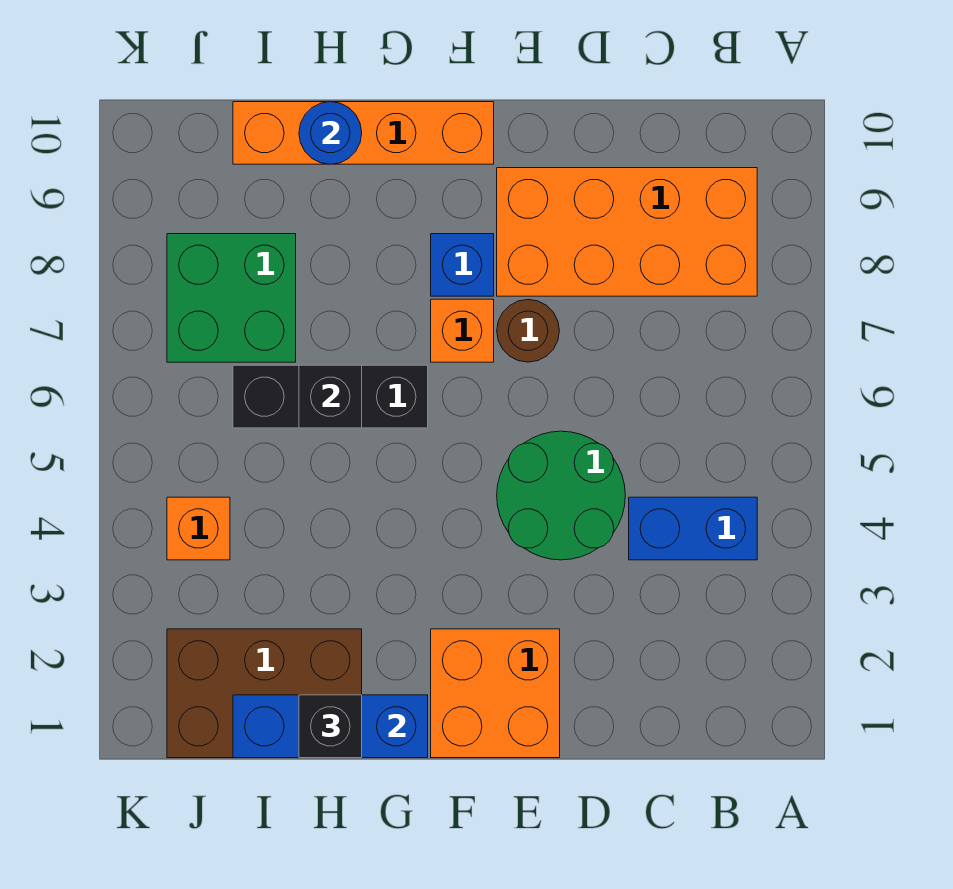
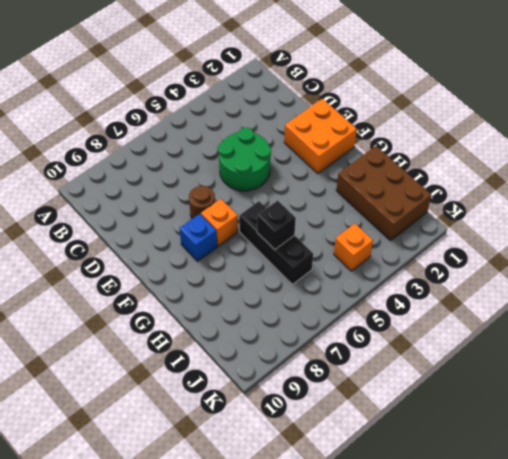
none -> blue 1x2 brick [629,497,757,560]
none -> orange 2x4 brick [497,168,757,296]
none -> orange 1x4 brick [233,102,494,164]

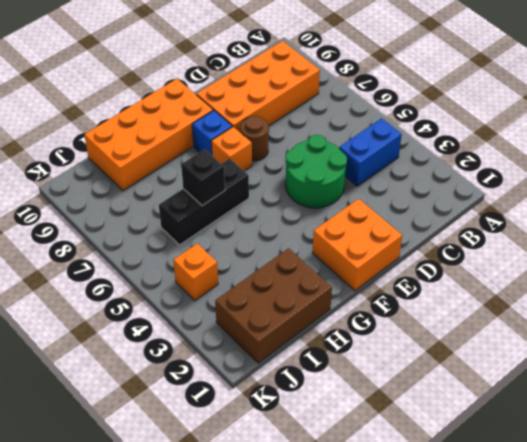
orange 2x4 brick [84,79,213,191] -> orange 1x4 brick [233,102,494,164]
none -> green 2x2 brick [167,234,296,362]
none -> blue 1x3 brick [233,695,428,758]
none -> blue 1x1 round brick [299,102,362,164]

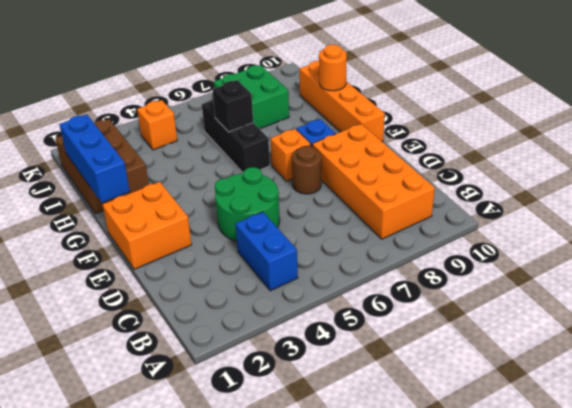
orange 1x1 round brick [319,45,347,91] -> blue 1x1 round brick [299,102,362,164]
none -> black 1x1 brick [299,695,362,758]

